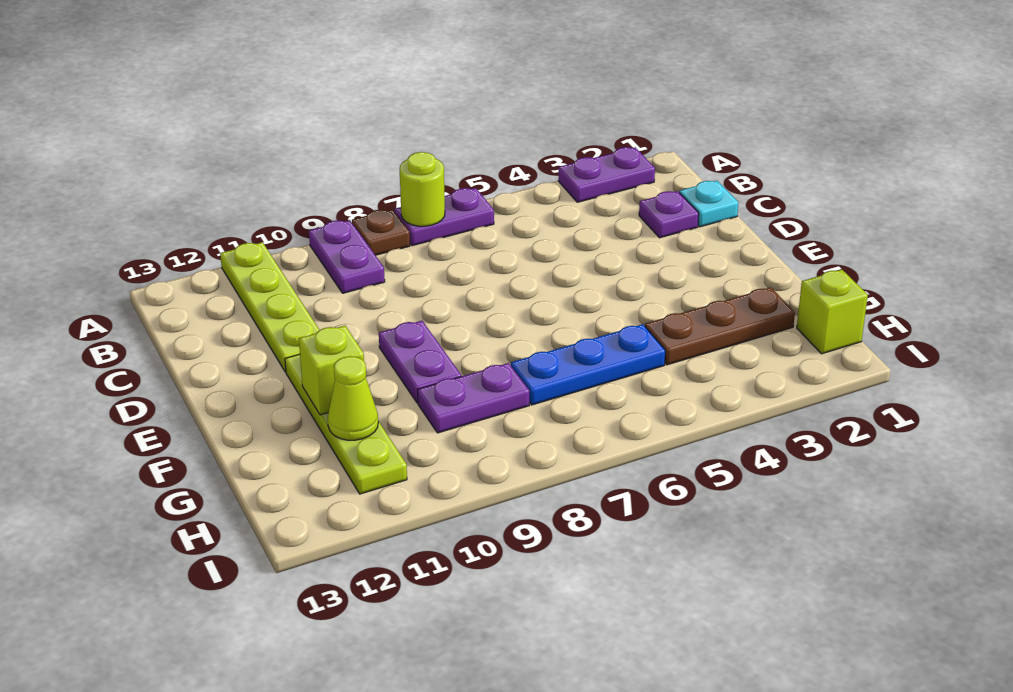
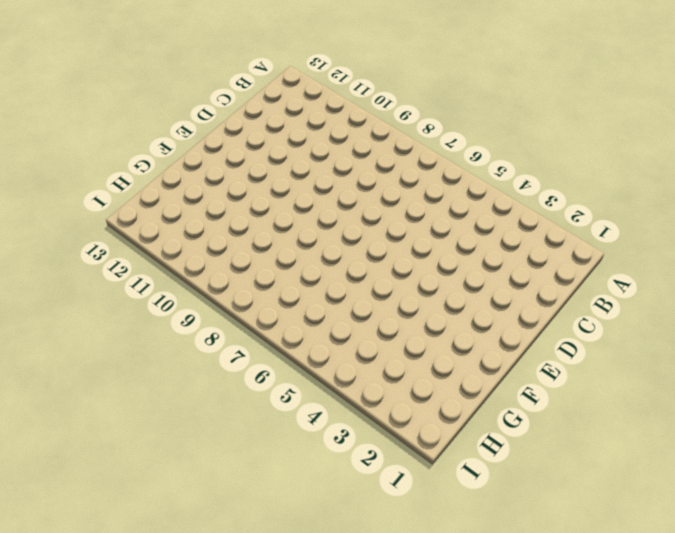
none -> purple 1x2 plate [558,147,655,202]
none -> purple 1x2 plate [395,188,494,246]
none -> brown 1x1 plate [352,209,410,255]

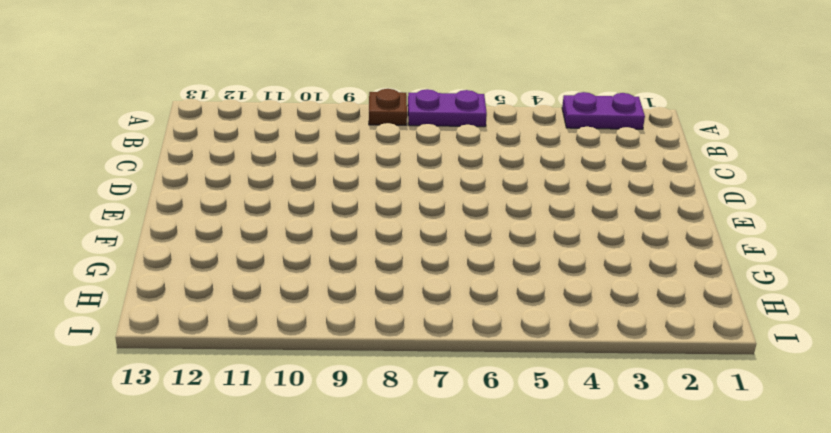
none -> purple 1x2 plate [309,220,385,293]
none -> lime 1x4 plate [220,242,319,372]
none -> cyan 1x1 plate [679,181,738,227]

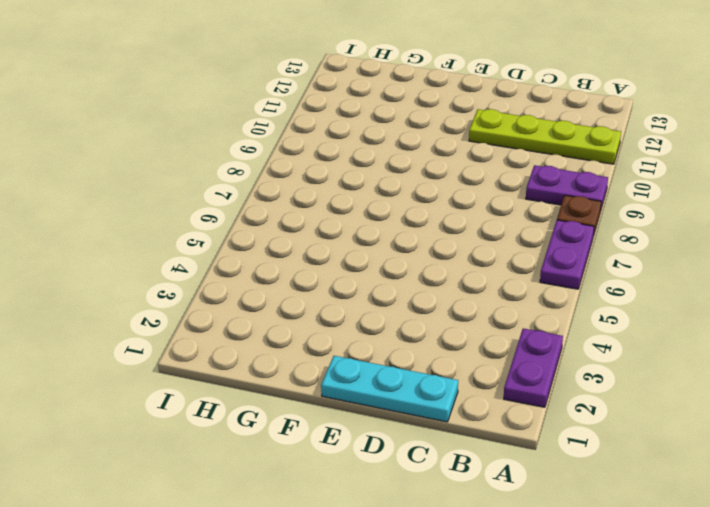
cyan 1x3 plate [321,356,458,422] -> cyan 1x1 plate [679,181,738,227]
none -> purple 1x1 plate [639,191,699,238]
none -> purple 1x2 plate [379,321,461,403]
none -> lime 1x4 plate [285,354,407,494]

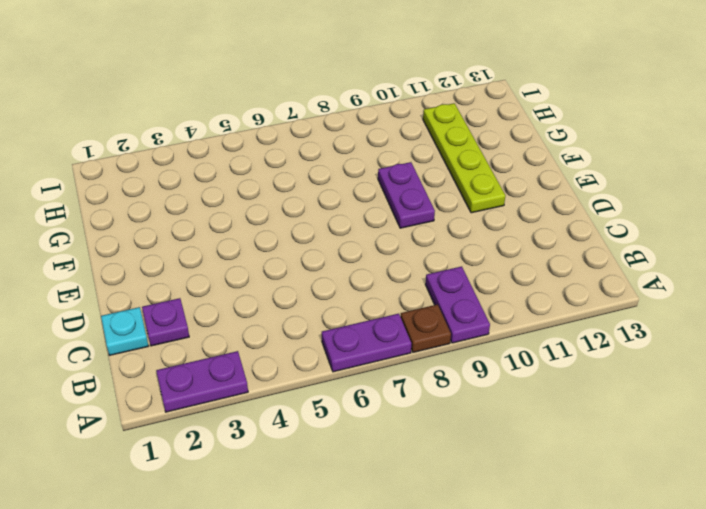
none -> lime 1x4 plate [220,242,319,372]
none -> brown 1x3 plate [645,287,795,365]
none -> blue 1x3 plate [511,324,665,405]

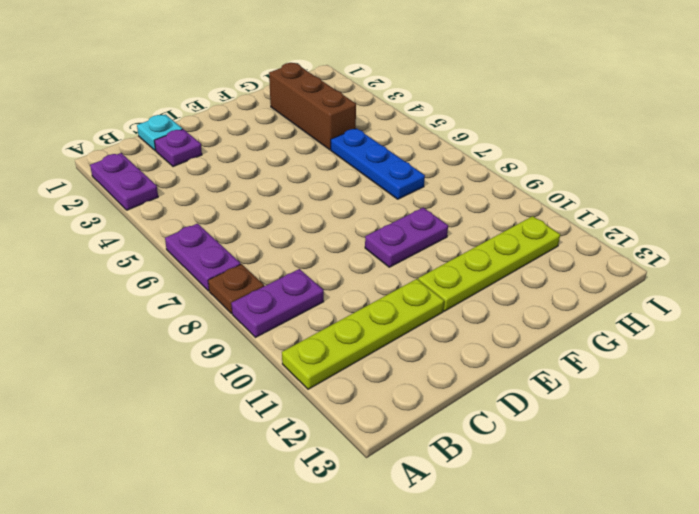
brown 1x3 brick [269,63,356,150] -> brown 1x3 plate [645,287,795,365]
none -> purple 1x2 plate [418,363,529,433]
none -> lime 1x1 brick [797,270,868,354]
none -> lime 1x1 round brick [400,152,445,226]

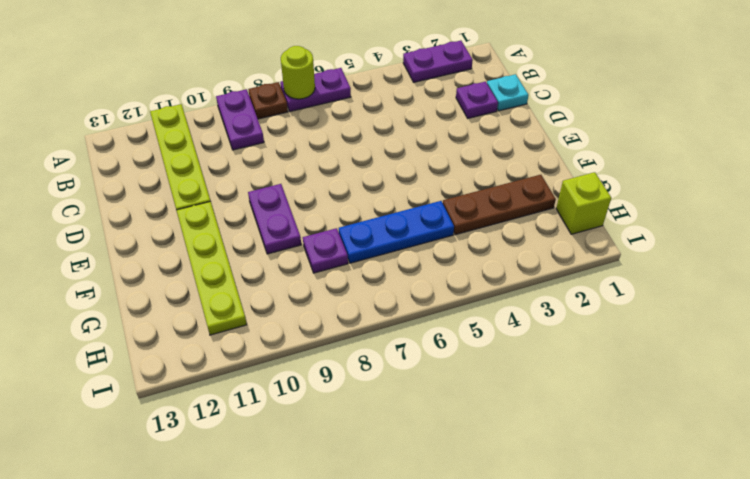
purple 1x1 plate [303,228,348,273] -> purple 1x2 plate [418,363,529,433]
none -> lime 1x1 brick [299,326,364,415]
none -> lime 1x1 cone [328,356,378,440]

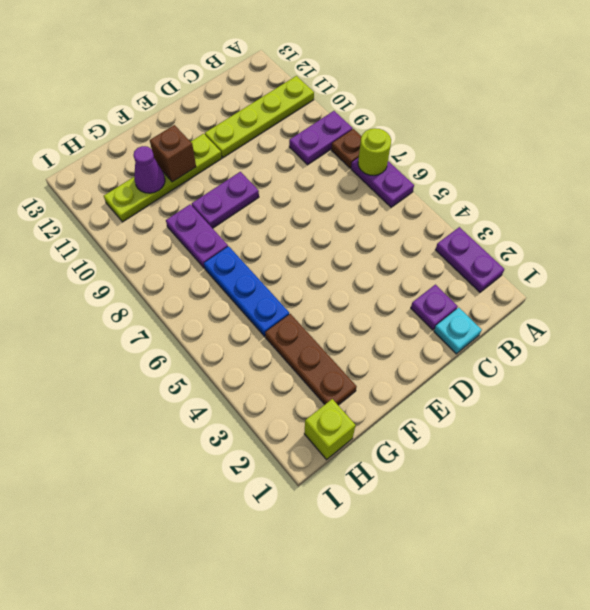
brown 1x1 brick [150,125,196,182] -> lime 1x1 brick [299,326,364,415]
purple 1x1 cone [133,146,165,193] -> lime 1x1 cone [328,356,378,440]

